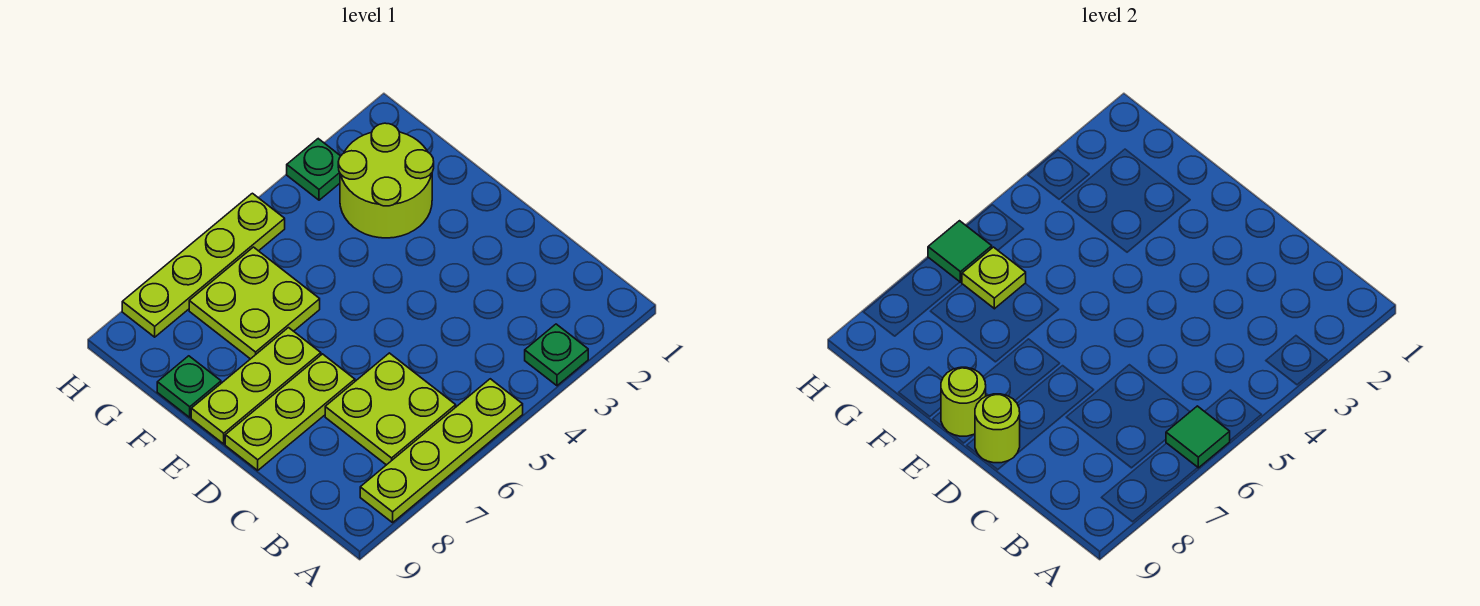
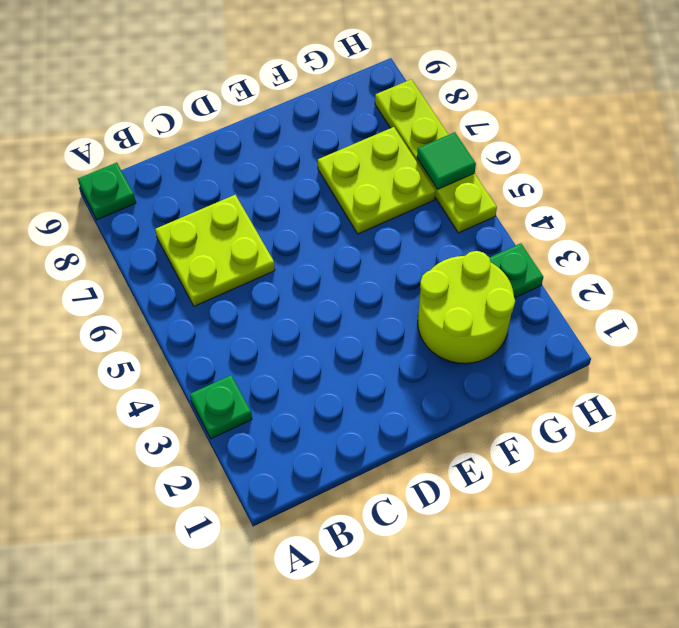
green 1x1 plate [78,163,136,220] -> green 1x1 plate moved to [157,356,221,417]
none -> lime 1x4 plate [360,379,523,523]
none -> lime 1x3 plate [225,354,355,470]
none -> lime 1x3 plate [191,328,321,444]

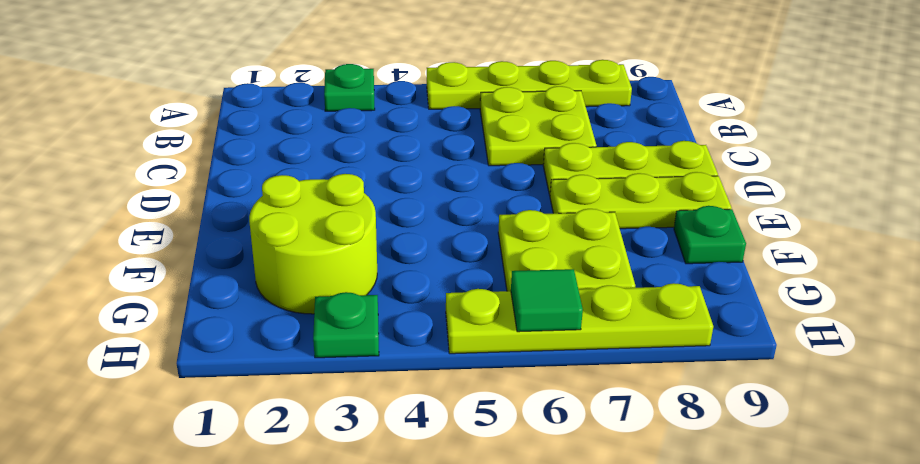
none -> green 1x1 tile [1166,406,1230,468]
none -> lime 1x1 round brick [975,394,1020,463]
none -> lime 1x1 round brick [941,367,986,436]

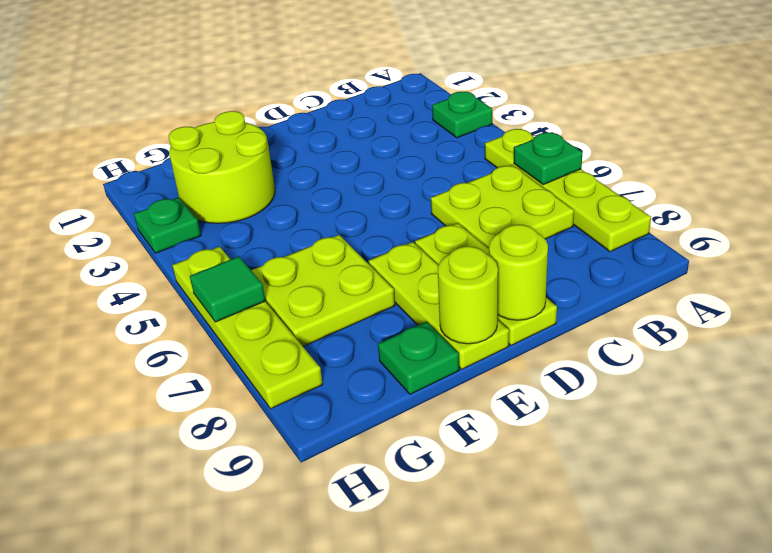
green 1x1 plate [514,132,583,185] -> green 1x1 tile [1166,406,1230,468]
none -> lime 1x1 plate [962,247,1026,309]

